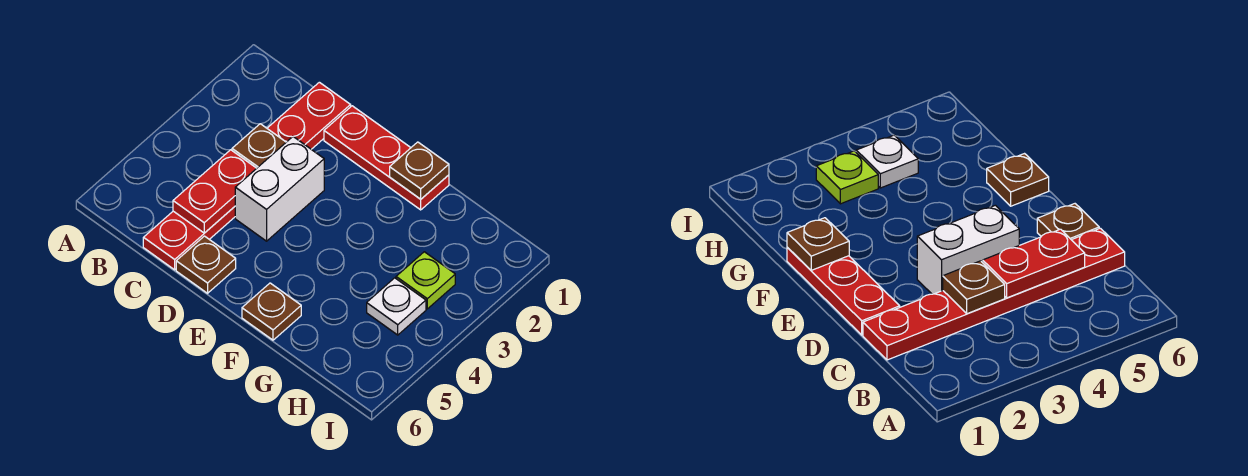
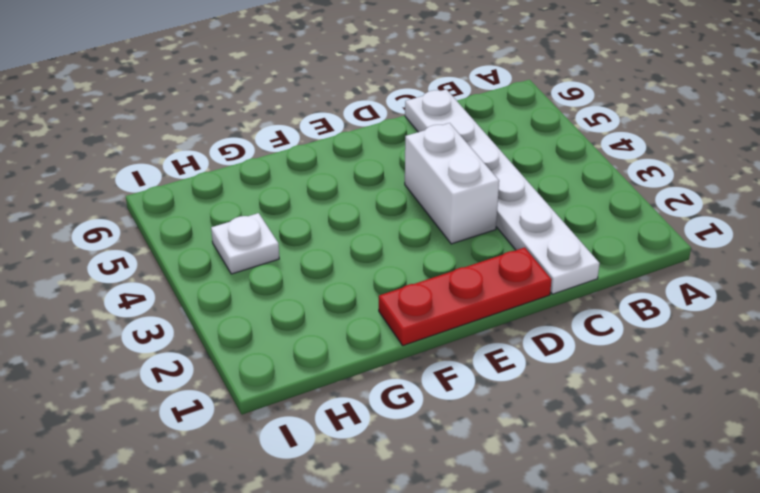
white 1x6 plate [405,89,600,294] -> red 1x6 plate [143,82,351,270]
none -> brown 1x1 plate [176,236,236,293]
none -> brown 1x1 plate [242,283,301,340]

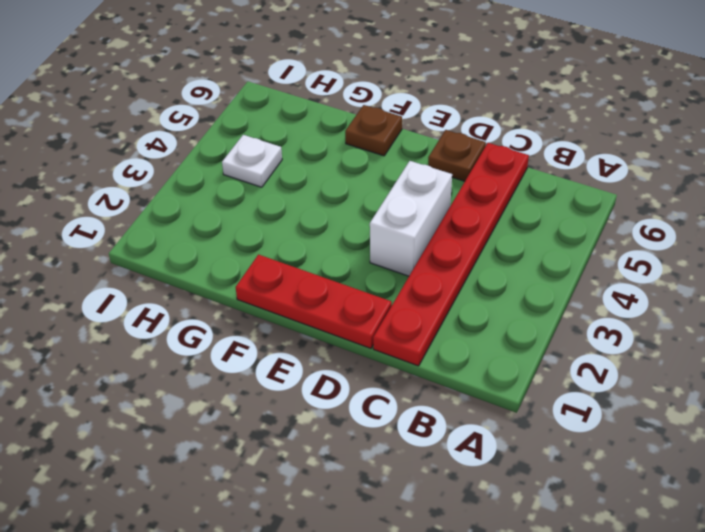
none -> lime 1x1 plate [396,252,455,309]
none -> brown 1x1 plate [232,124,286,168]

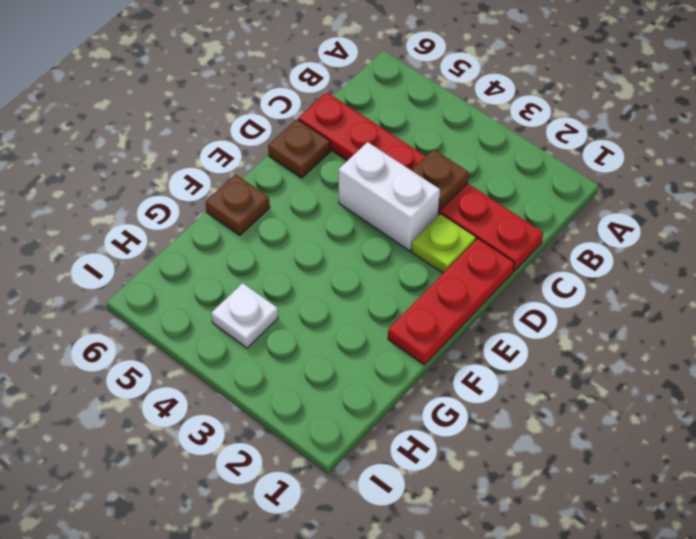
lime 1x1 plate [411,214,476,273] -> lime 1x1 plate moved to [396,252,455,309]
none -> red 1x2 plate [173,150,257,233]
none -> brown 1x1 plate [390,142,449,199]

